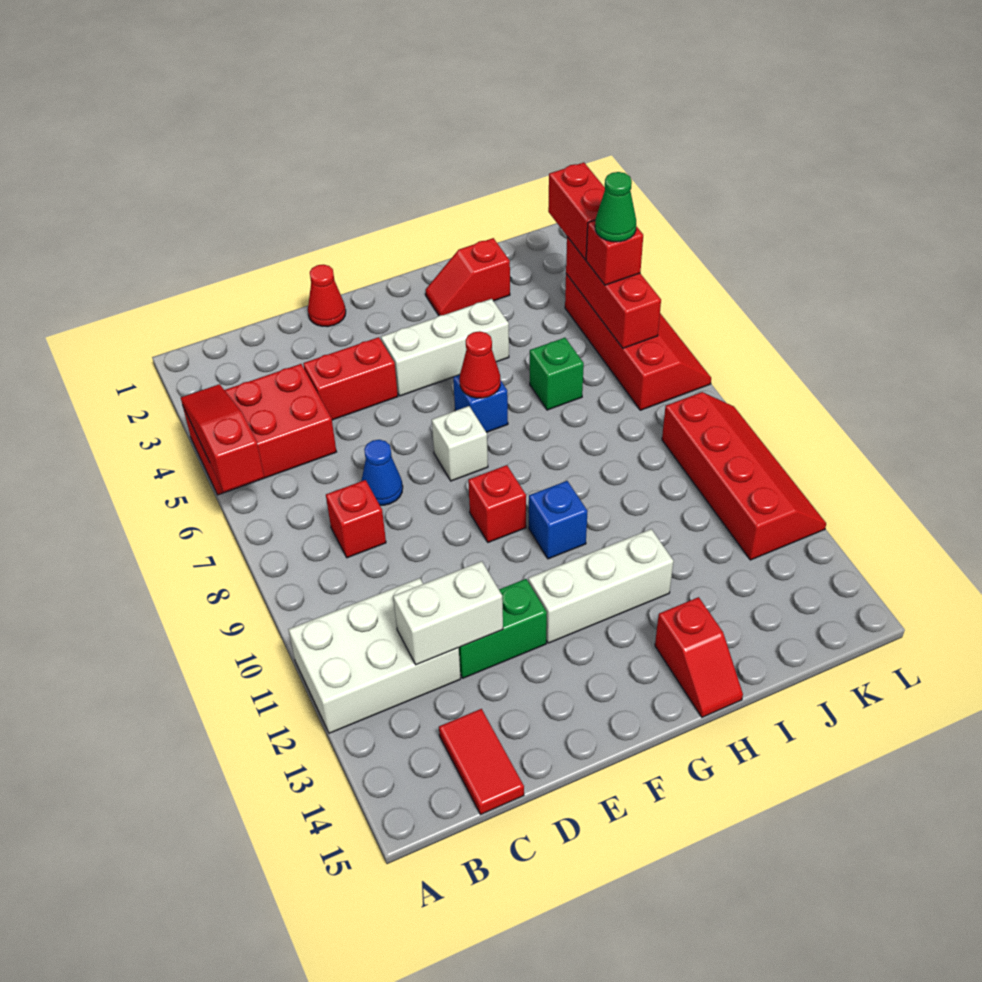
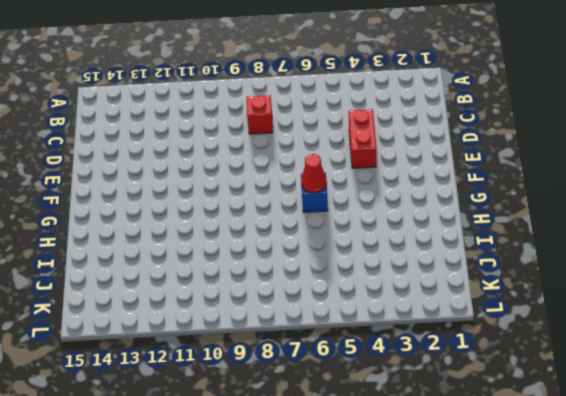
none -> red 2x3 brick [183,364,336,495]
none -> white 2x3 brick [288,578,461,733]
none -> red 1x2 tile [439,709,524,815]

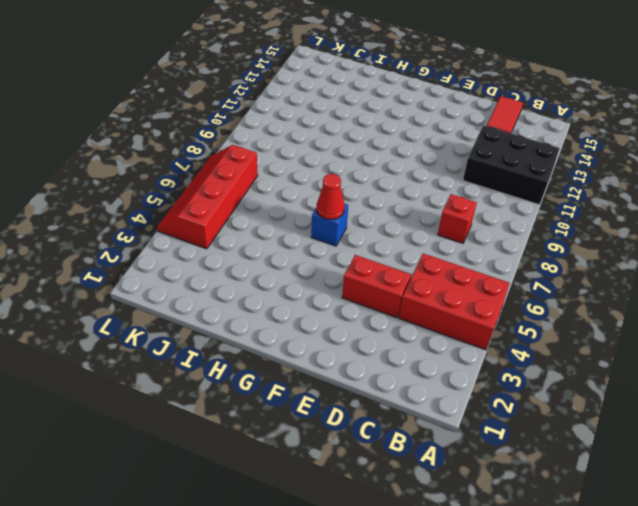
black 2x3 brick [463,125,560,205] -> white 2x3 brick [288,578,461,733]
none -> blue 1x1 cone [362,440,403,505]
none -> green 1x2 brick [459,579,547,678]
none -> red 1x1 cone [308,264,346,327]

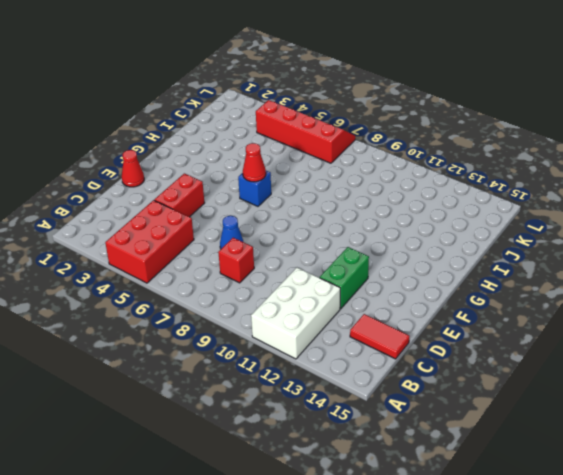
none -> white 1x3 brick [381,299,509,396]
none -> white 1x1 brick [432,406,488,481]
none -> red 1x1 brick [468,465,526,542]

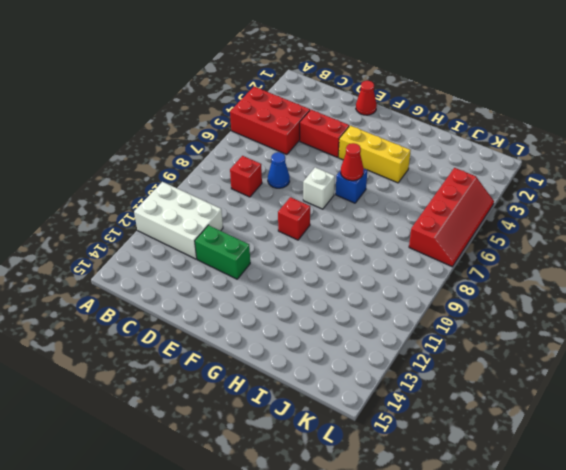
yellow 1x3 brick [339,126,411,183] -> white 1x3 brick [381,299,509,396]
none -> red 1x2 tile [439,709,524,815]
none -> white 1x3 brick [528,529,673,643]
none -> blue 1x1 brick [529,481,588,559]

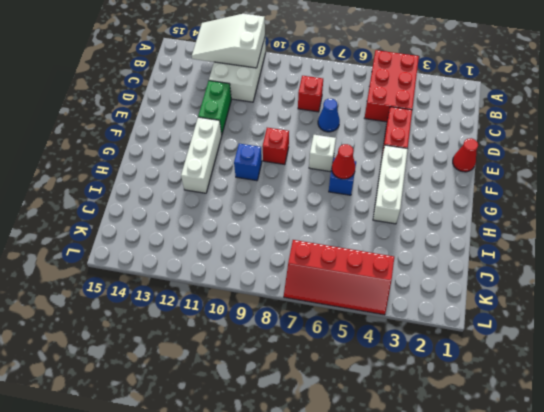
white 2x3 slope [192,14,265,68] -> none
none -> red 1x2 tile [439,709,524,815]
none -> red 1x2 slope [425,238,510,316]
none -> red 1x2 slope [655,597,743,717]

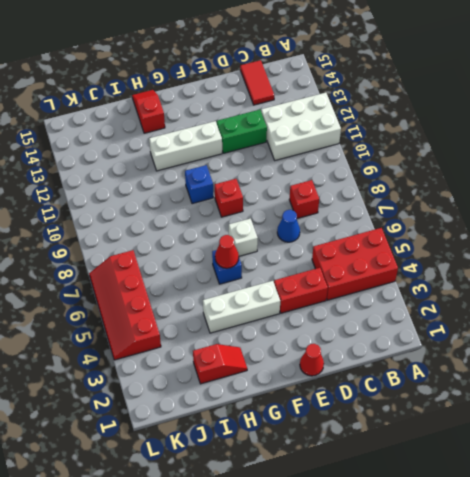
none -> green 1x1 brick [530,338,584,410]
none -> red 2x4 slope [662,392,826,560]
none -> red 1x3 slope [181,384,264,492]

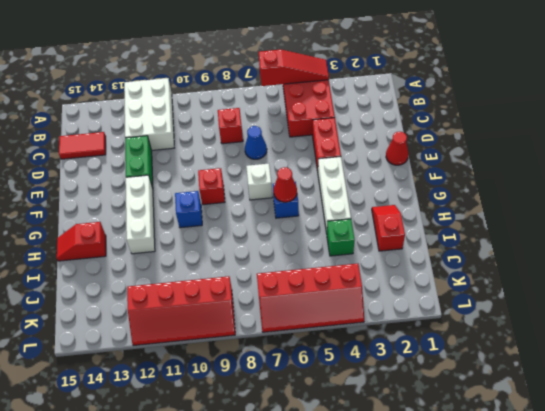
green 1x1 brick [327,219,355,256] -> green 1x1 brick moved to [530,338,584,410]
none -> white 1x2 brick [393,561,503,665]
none -> red 1x3 brick [566,237,661,348]
none -> red 1x2 brick [548,163,605,260]

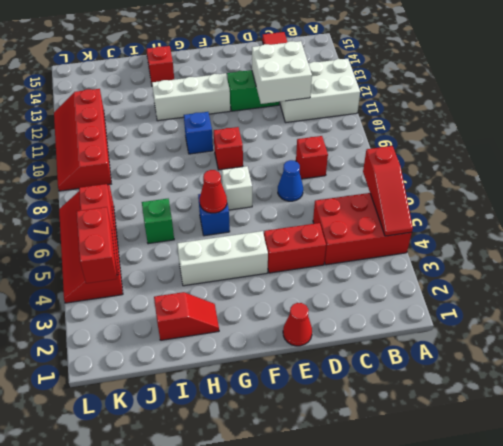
white 2x2 brick [252,41,312,104] -> white 1x2 brick [393,561,503,665]
none -> red 1x1 brick [586,220,643,285]
none -> green 1x1 cone [595,172,636,242]

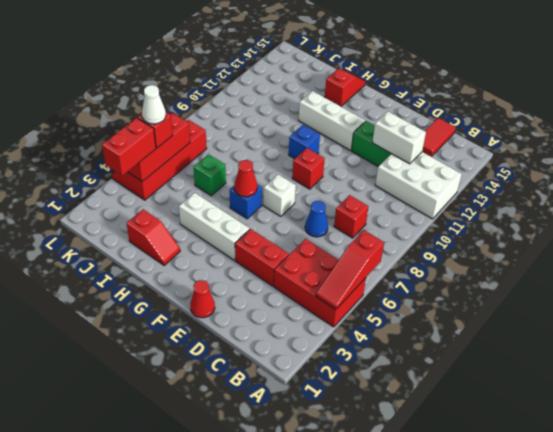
white 1x1 cone [142,85,166,124] -> green 1x1 cone [595,172,636,242]
none -> red 2x4 slope [662,392,826,560]

